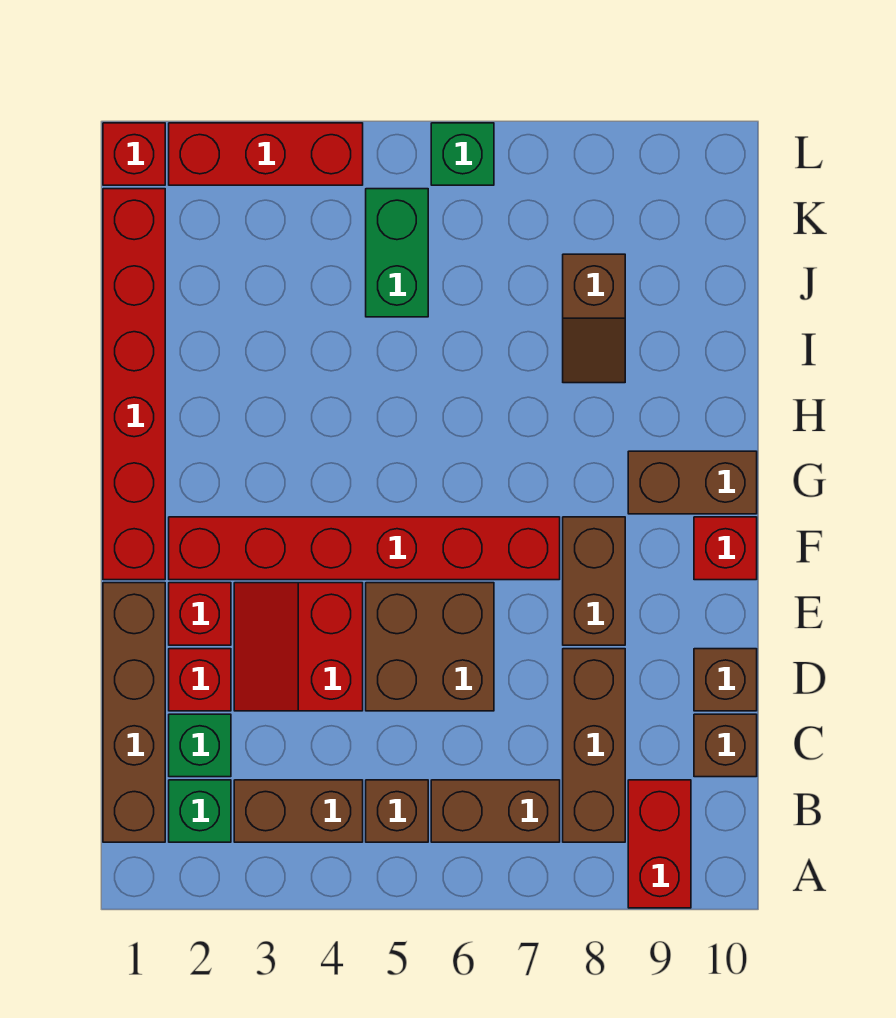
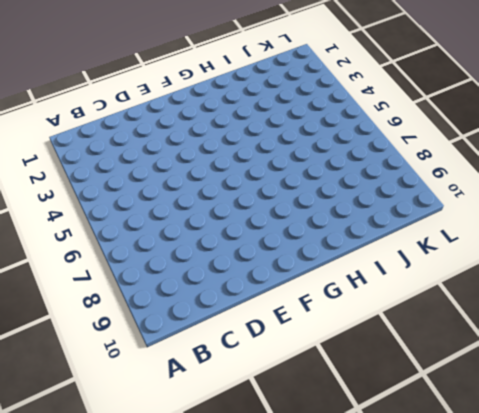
none -> red 1x2 brick [628,780,691,908]
none -> brown 1x4 brick [103,583,165,842]
none -> green 1x1 brick [169,780,231,842]

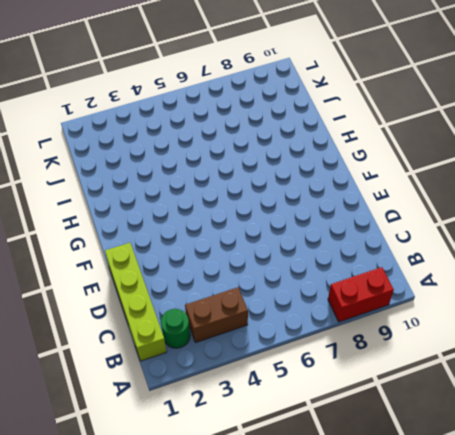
red 1x2 brick [328,267,394,322] -> red 1x2 brick turned to [628,780,691,908]
lime 1x4 brick [105,243,167,361] -> brown 1x4 brick [103,583,165,842]
green 1x1 round brick [161,309,190,348] -> green 1x1 brick [169,780,231,842]
none -> brown 1x1 brick [366,780,428,842]
none -> brown 1x2 brick [431,780,560,842]
none -> brown 1x3 brick [563,649,625,842]

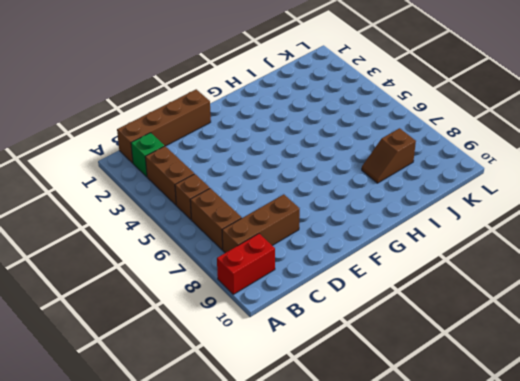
none -> green 1x1 brick [169,714,231,777]
none -> brown 1x1 brick [694,714,757,777]
none -> red 1x1 brick [169,649,231,711]

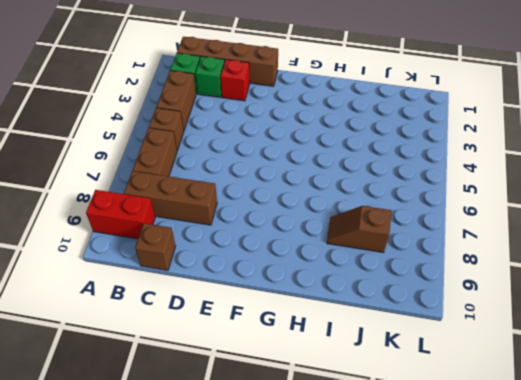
none -> red 2x2 slope [234,583,363,711]
none -> brown 2x2 brick [366,583,494,711]
none -> brown 1x1 brick [694,649,757,711]

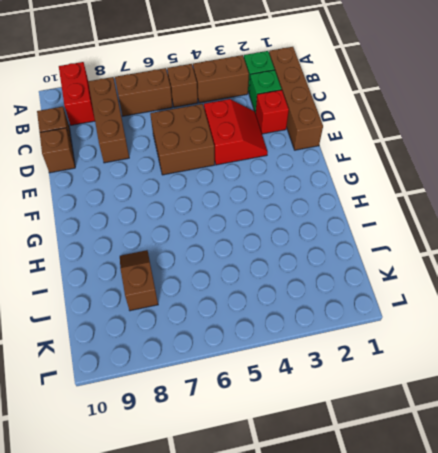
none -> red 1x1 brick [169,583,231,645]
none -> brown 1x2 brick [563,517,625,645]
none -> red 1x6 brick [103,189,165,580]

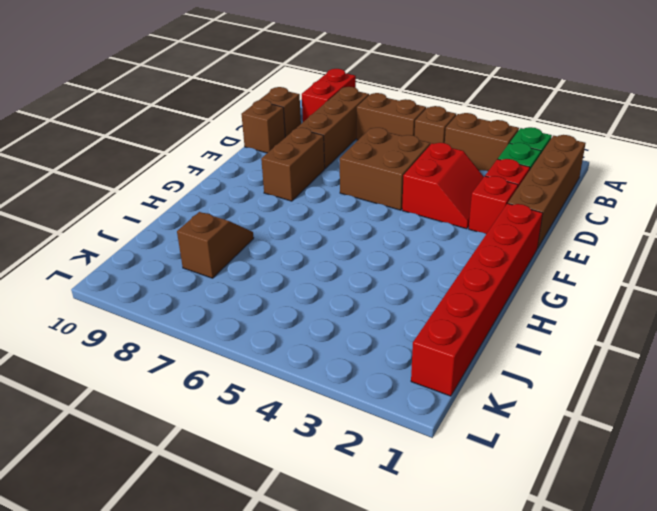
none -> red 1x6 brick [169,517,560,580]
none -> red 1x1 brick [694,517,757,580]
none -> brown 1x2 brick [628,451,757,514]

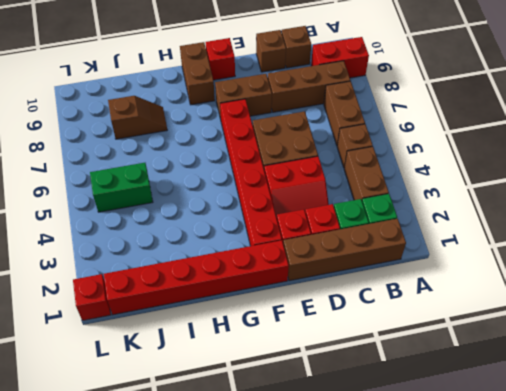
none -> red 1x3 brick [169,123,363,185]
none -> green 1x1 brick [431,123,494,185]

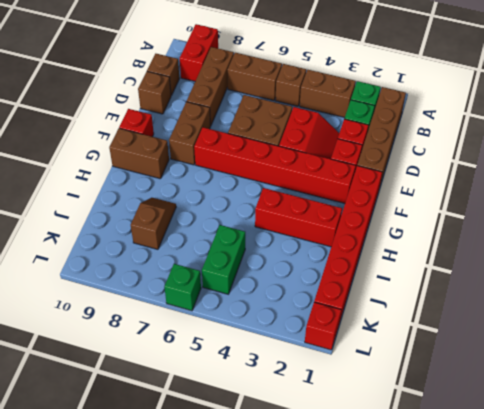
red 1x3 brick [255,188,342,247] -> red 1x3 brick moved to [169,123,363,185]

